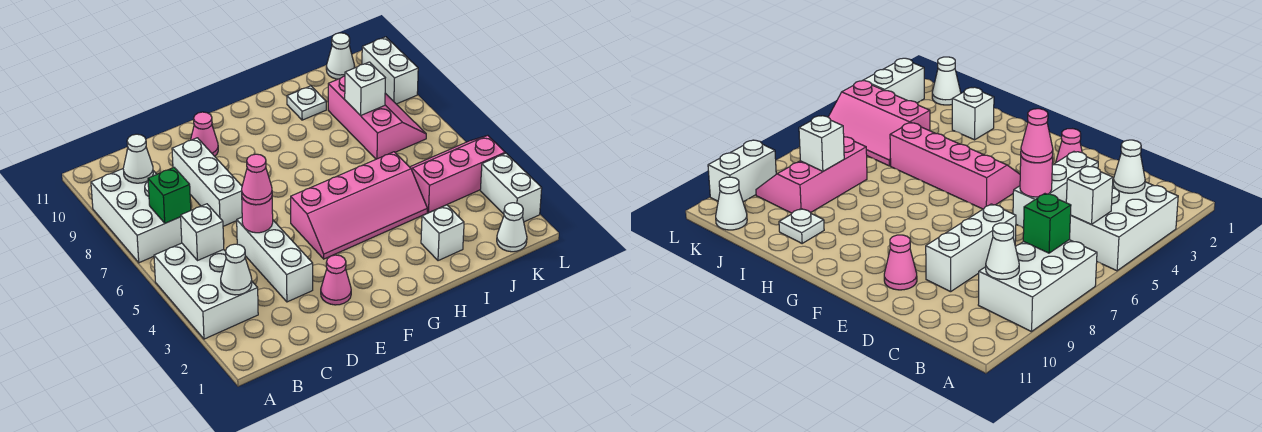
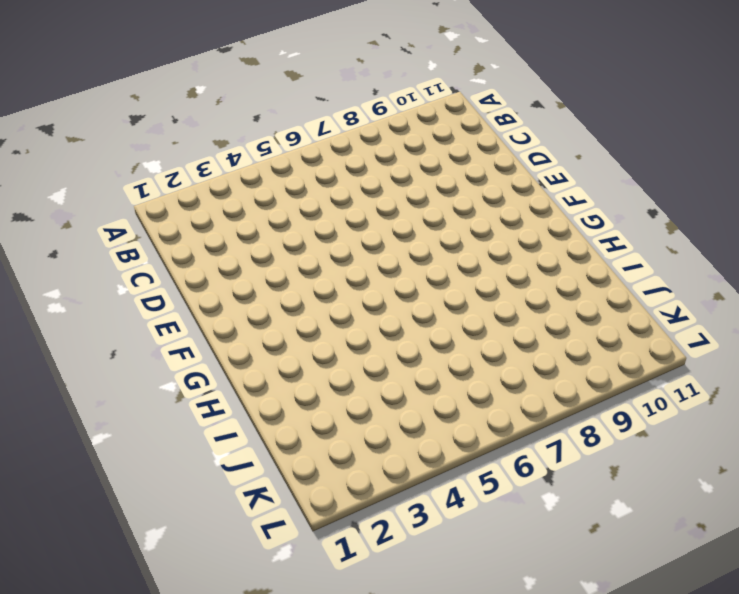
none -> white 2x3 brick [154,243,258,339]
none -> white 2x3 brick [91,169,182,263]
none -> white 1x3 brick [237,217,313,302]

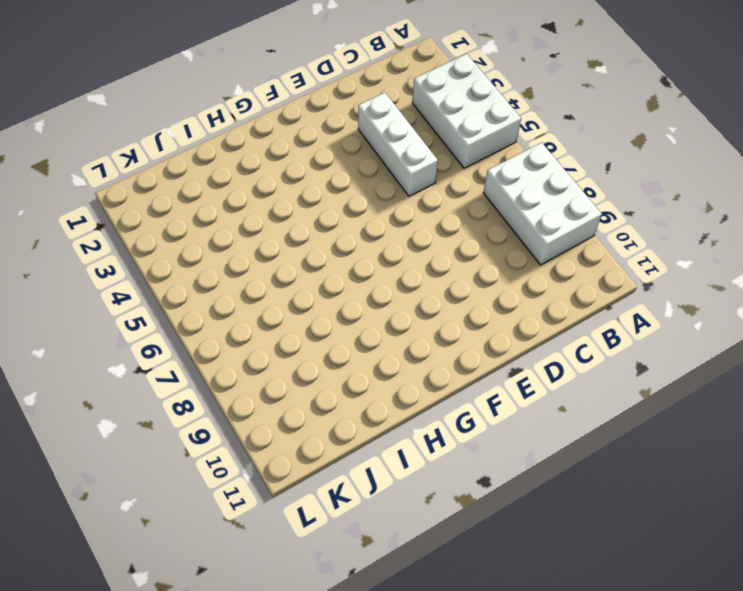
none -> white 1x3 brick [172,138,242,226]
none -> pink 1x1 cone [321,255,351,305]
none -> pink 1x1 cone [191,112,218,156]

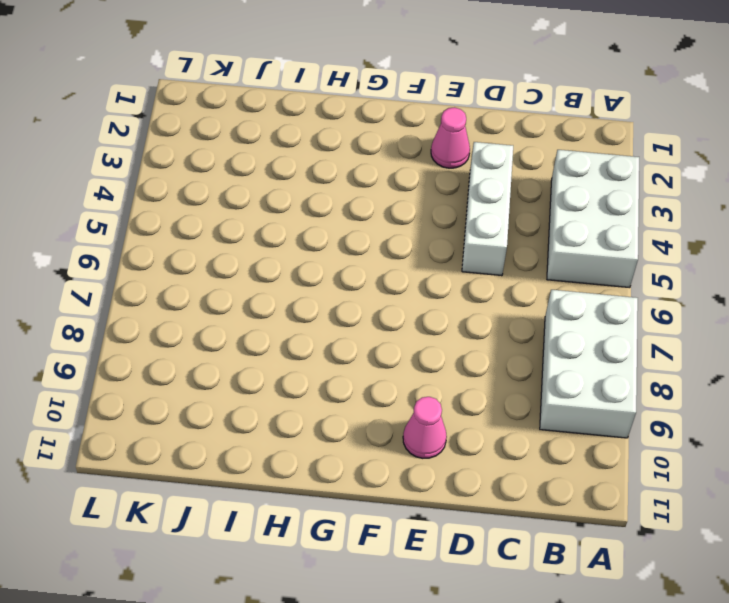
none -> white 1x3 brick [172,138,242,226]
none -> pink 2x4 slope [291,152,427,259]
none -> white 1x1 brick [421,205,464,261]

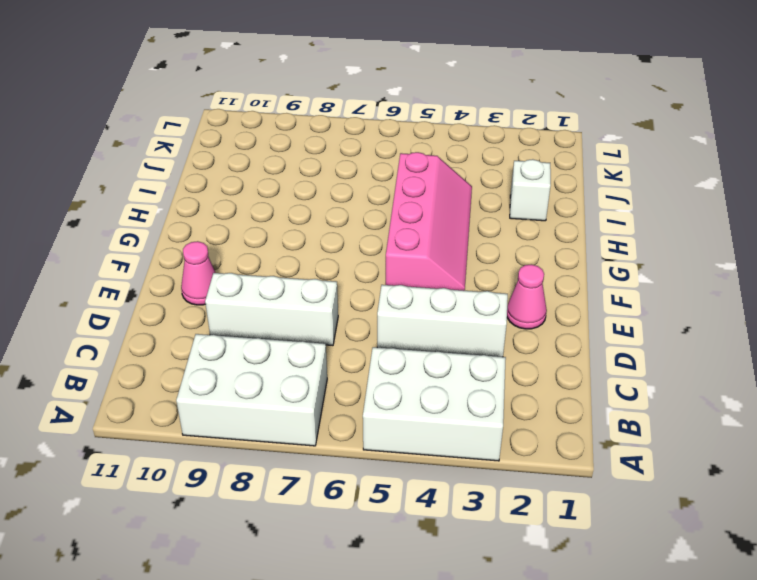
none -> white 1x1 plate [287,86,326,120]
none -> pink 2x3 slope [410,135,505,212]
none -> pink 2x3 slope [328,76,426,159]

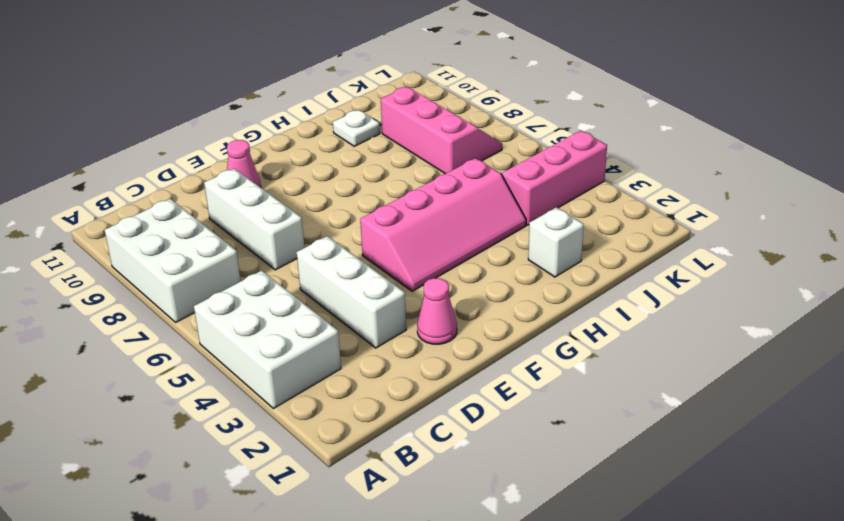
none -> white 1x1 cone [497,203,527,252]
none -> white 1x1 cone [326,33,355,79]
none -> white 1x2 brick [480,153,542,222]

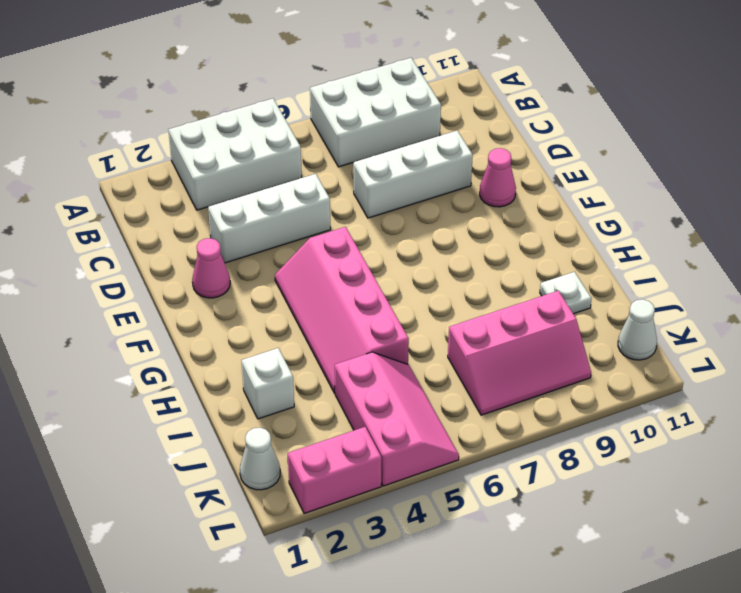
pink 1x2 brick [288,427,381,514] -> white 1x2 brick [480,153,542,222]
none -> white 1x2 brick [362,37,418,104]
none -> white 1x1 cone [221,244,252,295]
none -> white 1x1 brick [181,204,224,261]

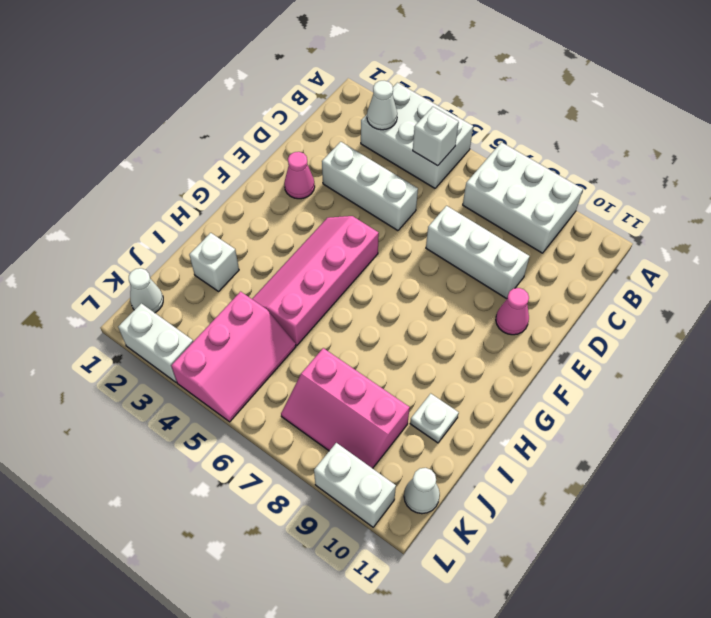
none -> green 1x1 brick [148,168,191,223]
none -> white 1x1 cone [123,134,153,183]
none -> pink 1x1 round brick [242,197,273,233]

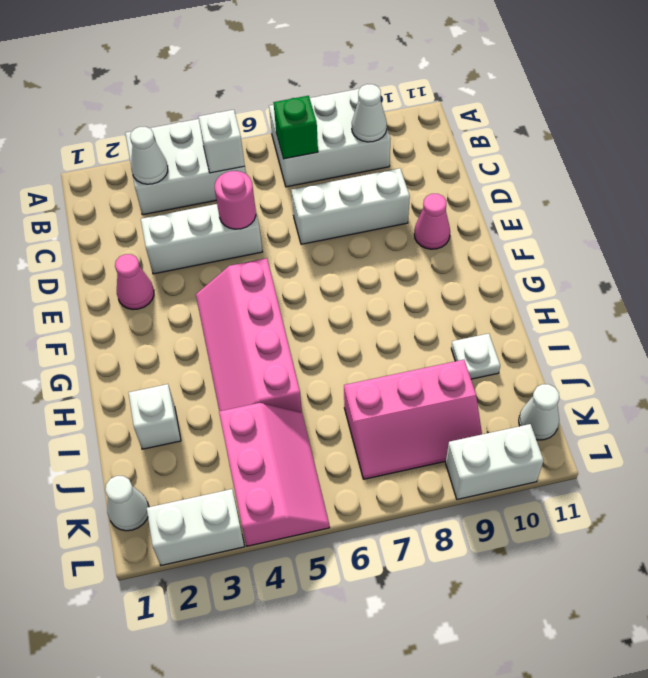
none -> white 1x1 brick [345,62,385,116]
none -> pink 1x1 cone [242,154,272,205]

